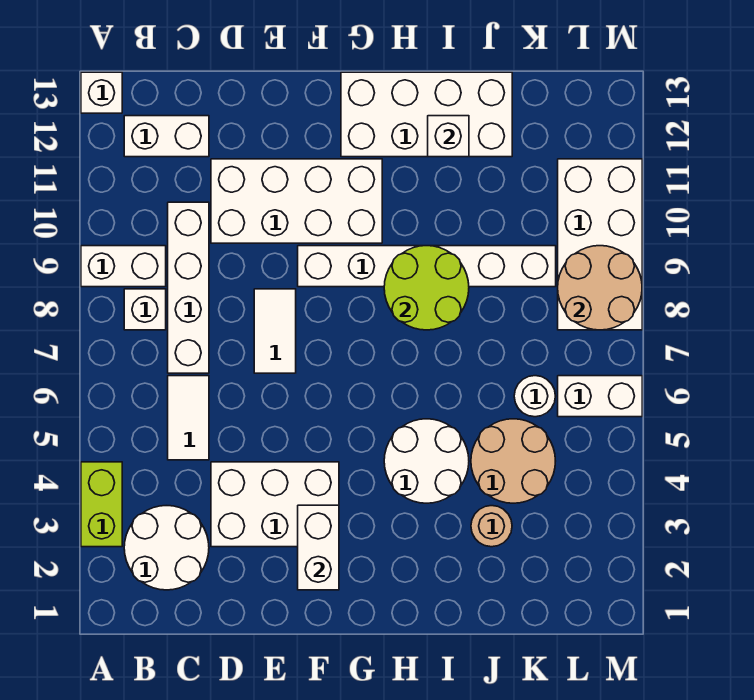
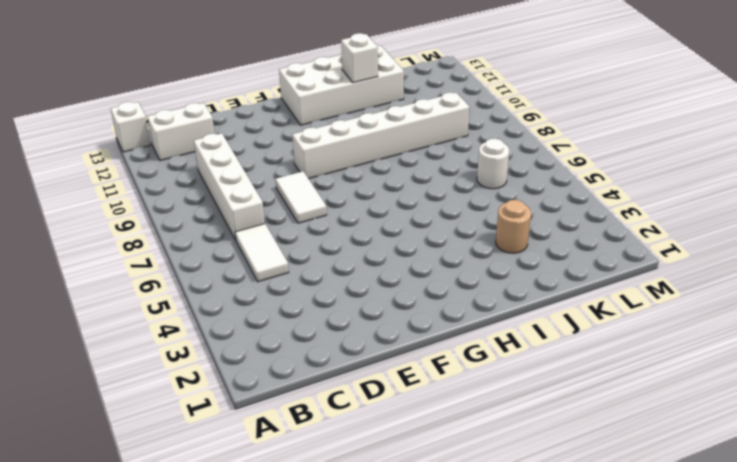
none -> lime 1x2 brick [81,462,122,547]
none -> white 1x2 brick [81,246,166,287]
none -> white 2x2 round brick [124,506,209,590]

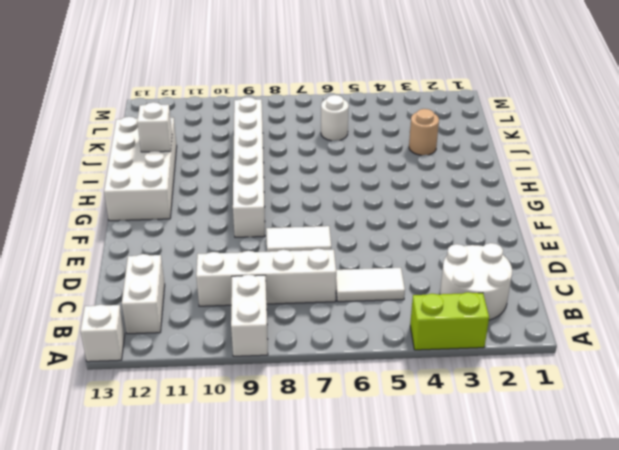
none -> white 1x1 brick [124,289,166,330]
none -> white 2x3 brick [211,462,339,547]
none -> white 2x4 brick [211,159,382,243]

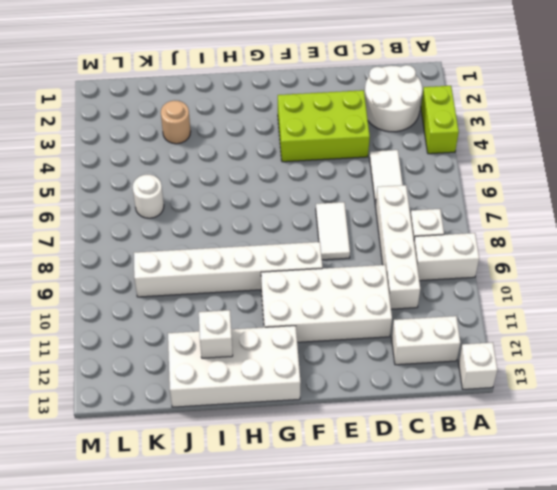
lime 2x3 brick [278,90,370,162] -> white 2x3 brick [211,462,339,547]
none -> white 2x2 round brick [384,419,469,503]
none -> tan 2x2 round brick [471,419,555,503]
none -> white 1x2 brick [558,376,642,417]

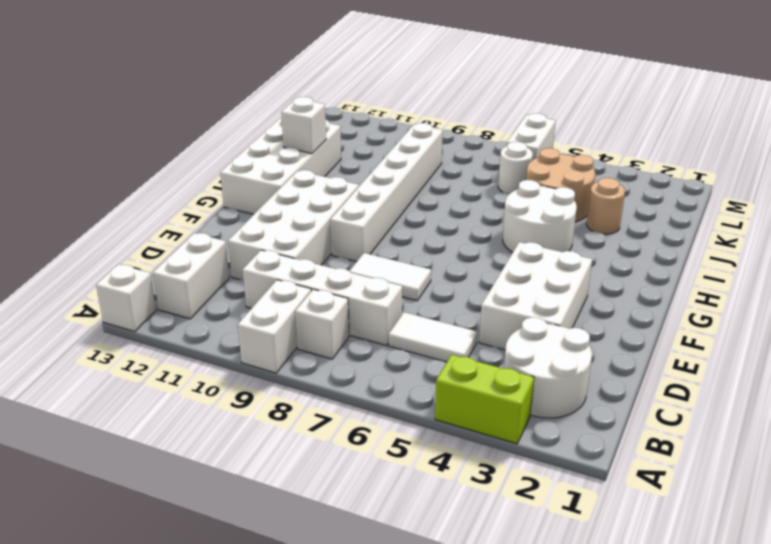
none -> white 2x4 brick [558,159,642,330]
none -> white 1x2 brick [298,505,339,590]
none -> lime 2x2 round brick [384,246,469,330]

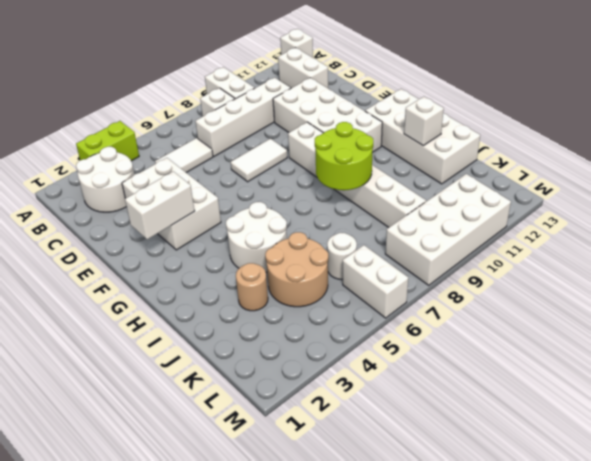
none -> tan 2x2 round brick [558,246,642,330]

